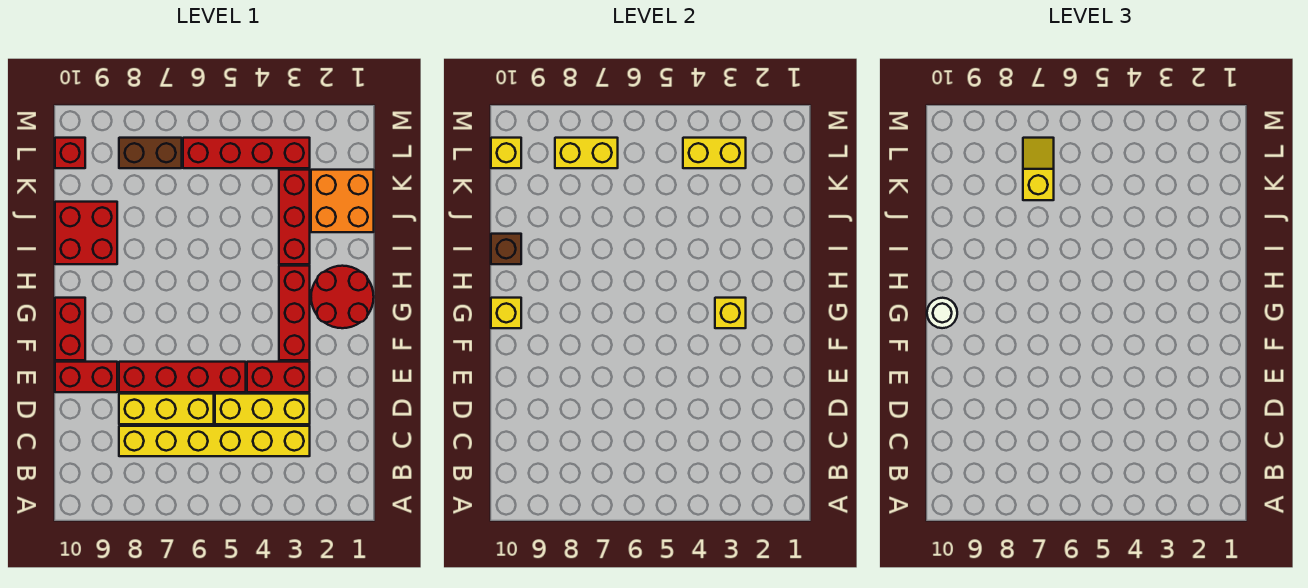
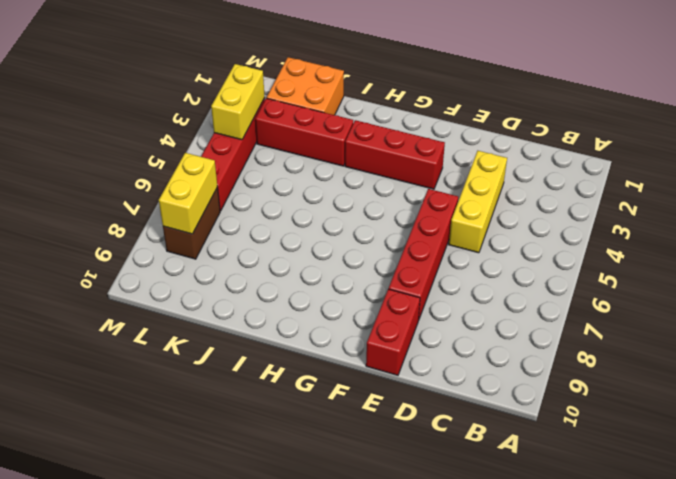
none -> yellow 1x6 brick [119,426,310,456]
none -> yellow 1x3 brick [119,394,214,424]
none -> red 1x2 brick [247,362,310,392]

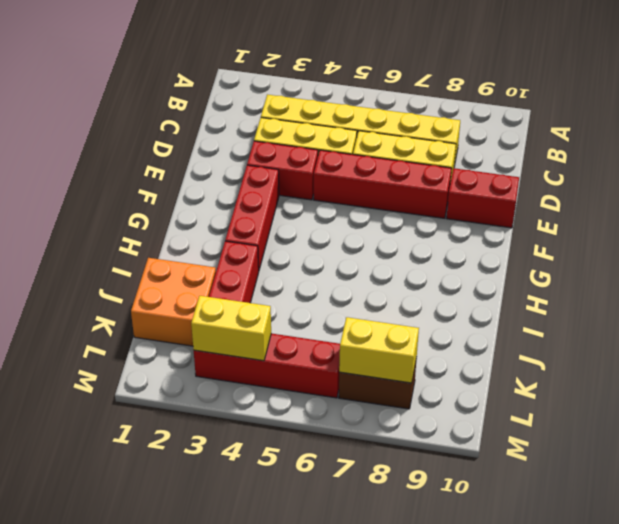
none -> red 1x2 brick [55,298,85,360]
none -> red 2x2 round brick [311,266,374,328]
none -> red 2x2 brick [55,202,117,264]

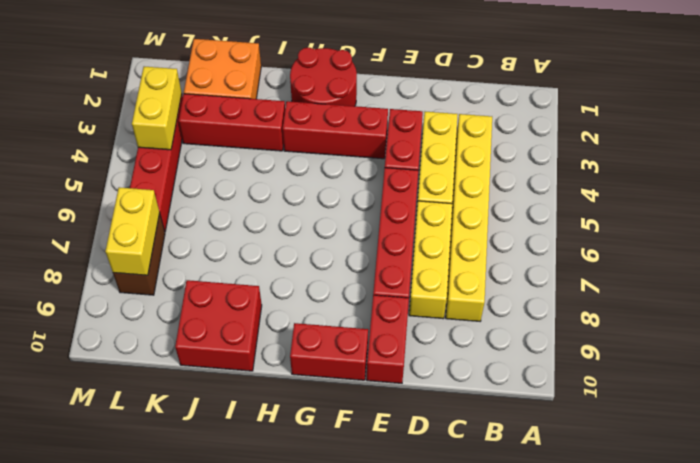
none -> red 1x1 brick [55,138,85,168]
none -> yellow 1x1 brick [715,298,746,328]
none -> yellow 1x1 brick [491,298,521,328]

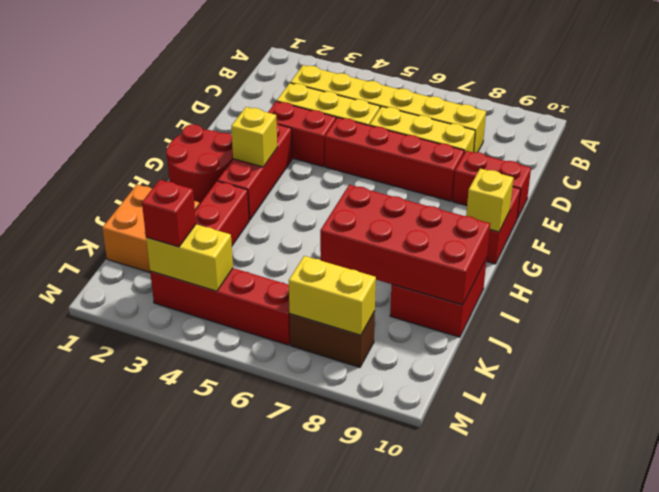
red 2x4 brick [320,185,490,305] -> brown 1x1 brick [491,234,521,264]
red 1x1 brick [142,180,196,247] -> red 1x1 brick moved to [55,138,85,168]
none -> yellow 1x1 brick [491,138,521,168]
none -> white 1x1 round brick [927,298,957,328]
none -> yellow 1x2 slope [1023,138,1054,200]

